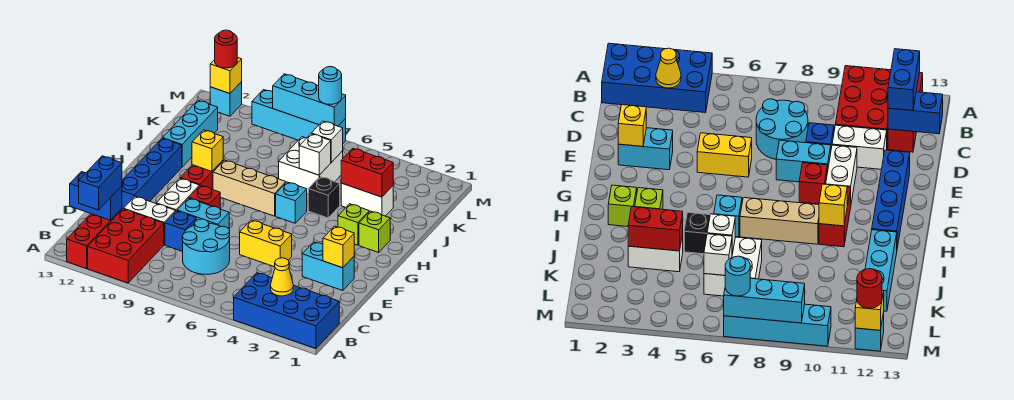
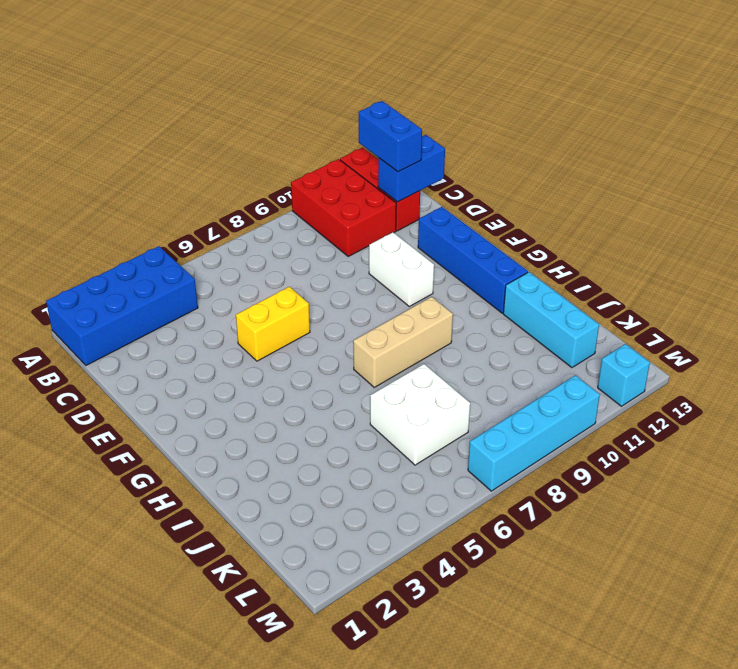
none -> cyan 2x2 round brick [182,219,230,274]
none -> blue 1x1 brick [165,211,196,252]
none -> white 1x2 brick [123,196,176,245]
none -> cyan 1x2 brick [302,242,354,291]

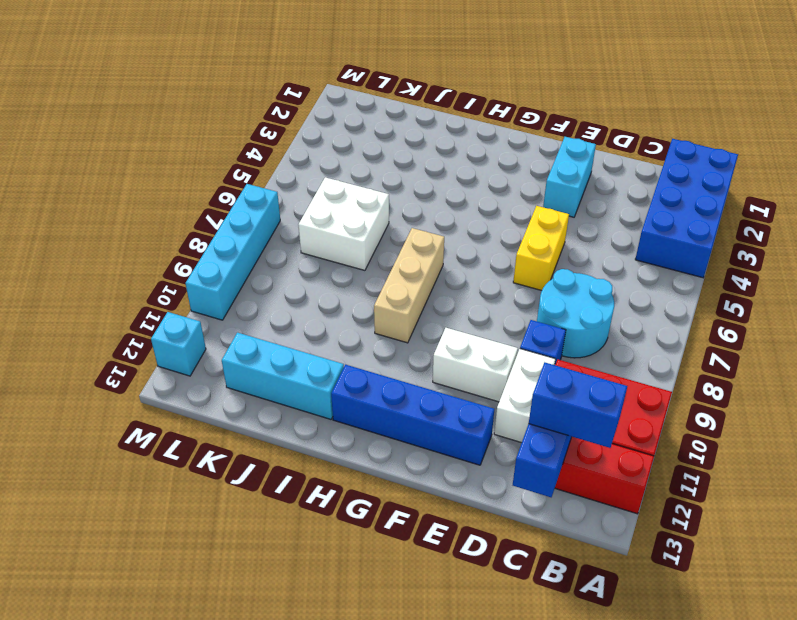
none -> cyan 1x2 brick [177,198,229,228]
none -> red 1x1 brick [189,186,220,208]
none -> red 1x2 brick [181,160,223,190]
none -> lime 1x1 brick [359,211,390,252]

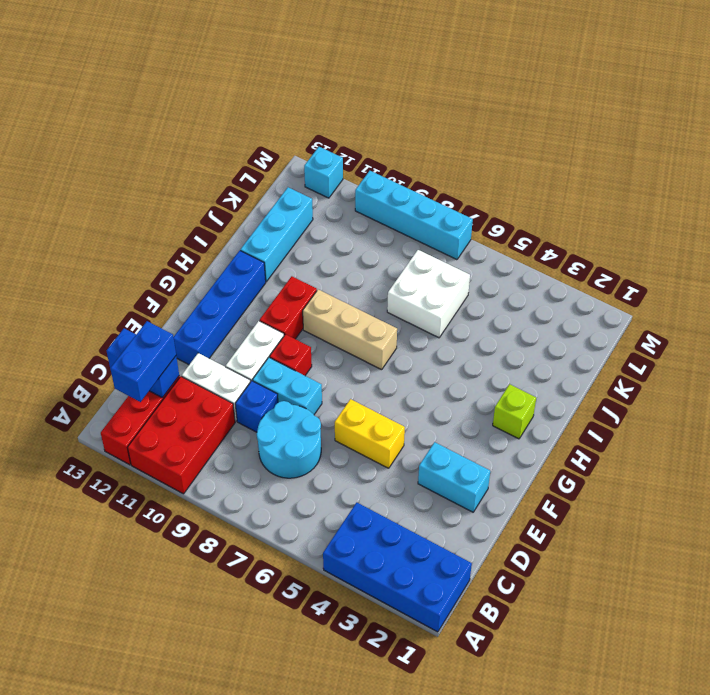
none -> lime 1x1 brick [338,204,369,245]
none -> cyan 1x1 brick [276,182,307,223]
none -> black 1x1 brick [308,177,340,218]
none -> white 1x2 brick [341,183,393,216]

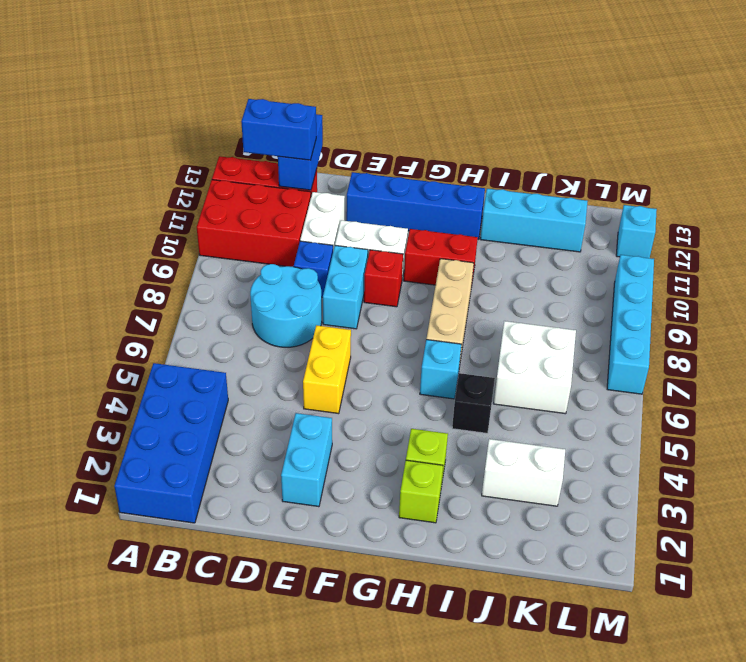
white 1x2 brick [482,439,565,506] -> white 1x2 brick turned to [341,183,393,216]
none -> yellow 1x1 cone [271,258,293,296]
none -> yellow 1x1 brick [323,226,354,268]
none -> yellow 1x1 brick [192,130,223,171]
none -> red 1x2 brick [341,148,393,197]

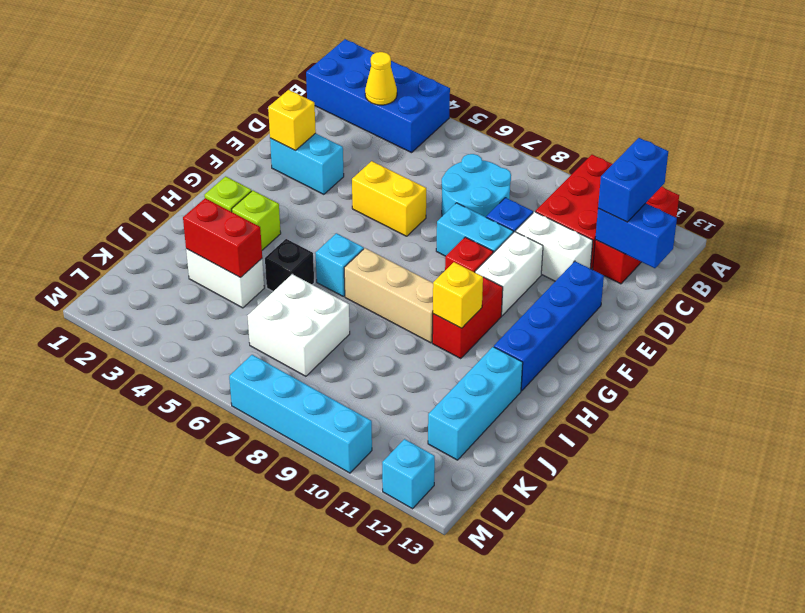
none -> white 1x1 brick [299,134,331,175]
none -> white 1x1 brick [311,121,343,162]
none -> cyan 1x3 brick [273,74,346,126]
none -> yellow 1x1 brick [210,57,242,94]

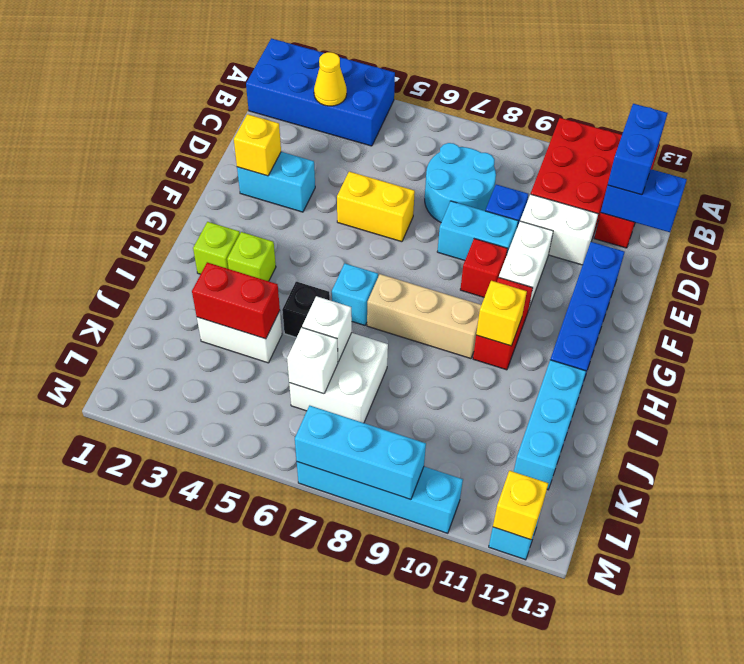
none -> cyan 1x1 round brick [319,67,342,104]
none -> red 1x1 round brick [215,30,237,68]

